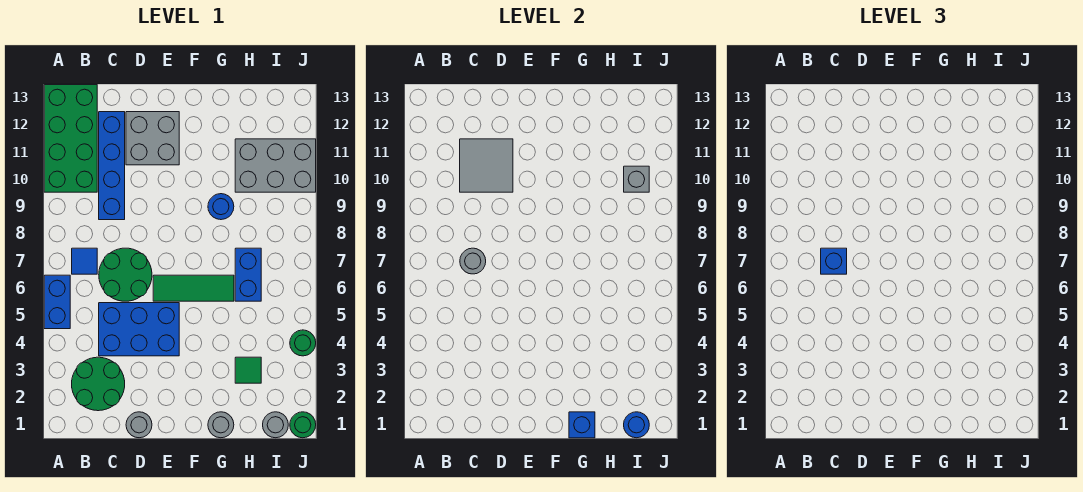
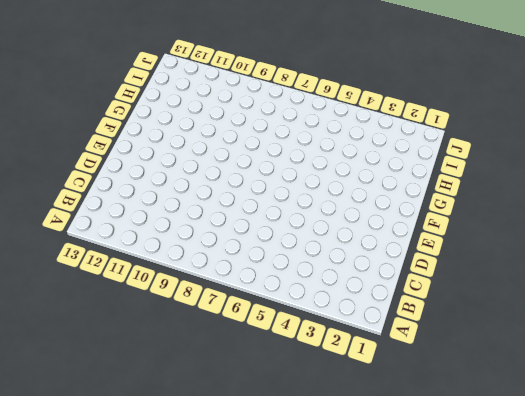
none -> blue 1x2 brick [44,275,70,329]
none -> green 2x4 brick [44,85,97,192]
none -> green 2x2 round brick [72,357,125,411]

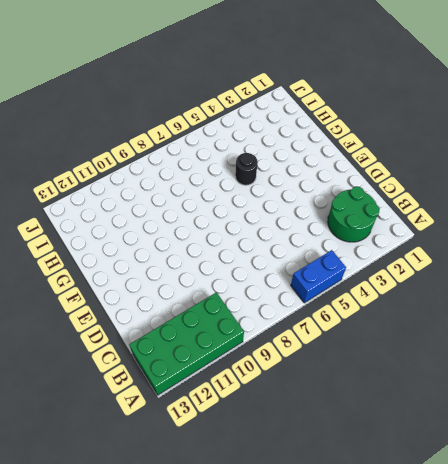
black 1x1 round brick [235,153,258,185] -> none
none -> blue 1x1 tile [72,248,97,274]
none -> blue 2x3 brick [99,303,179,356]
none -> green 2x2 round brick [99,248,152,301]

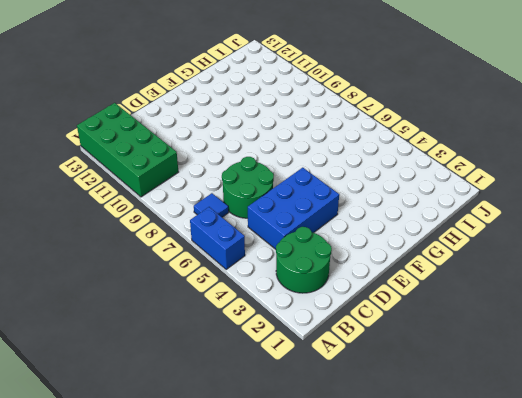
none -> blue 1x4 brick [99,112,125,220]
none -> grey 1x1 round brick [126,412,152,438]
none -> grey 2x2 brick [126,112,179,165]

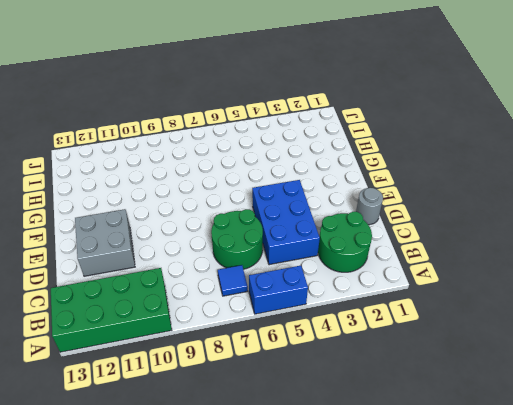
none -> blue 1x4 brick [99,112,125,220]
none -> green 1x3 tile [153,275,234,301]
none -> grey 1x1 round brick [208,412,234,438]

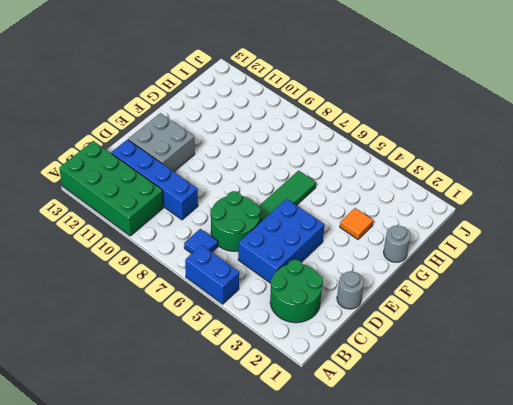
orange 1x1 tile [340,208,373,239] -> none
none -> blue 1x1 round brick [208,194,234,220]
none -> green 1x1 tile [235,357,261,383]
none -> blue 1x2 brick [235,248,261,301]

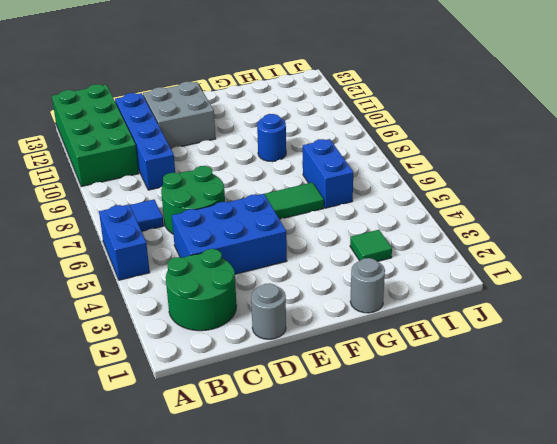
none -> grey 2x3 brick [235,139,316,192]
none -> grey 1x1 round brick [263,412,288,438]
none -> green 1x1 round brick [290,412,316,438]

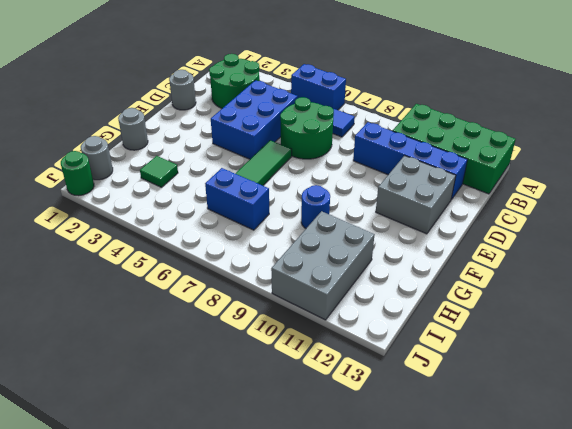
none -> green 1x1 round brick [290,330,316,356]
none -> grey 1x1 round brick [460,248,486,274]
none -> grey 2x2 tile [460,139,513,192]

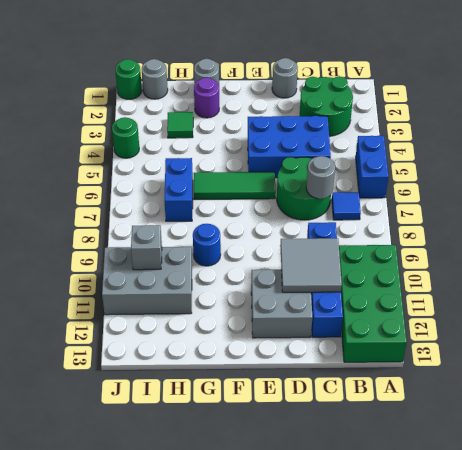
purple 1x1 round brick [194,78,219,118] -> none
none -> blue 1x1 brick [569,412,595,438]
none -> blue 1x1 round brick [624,412,649,438]
none -> blue 1x1 brick [821,248,847,274]

